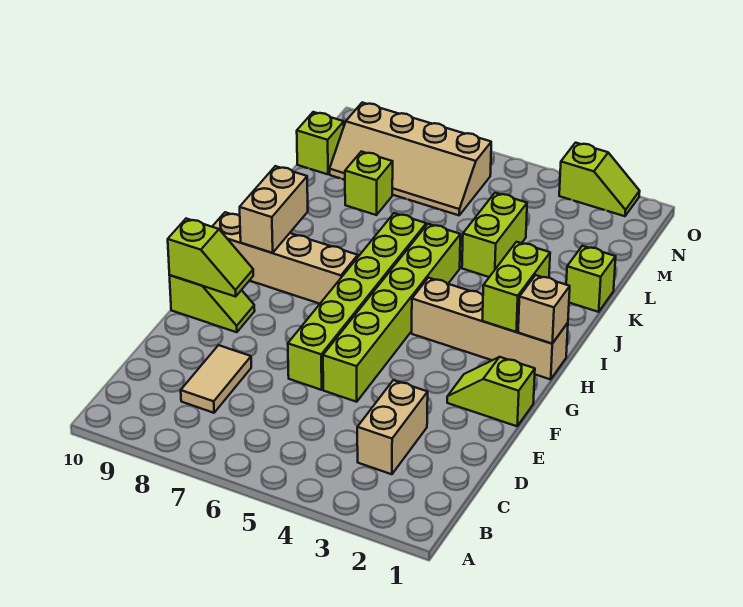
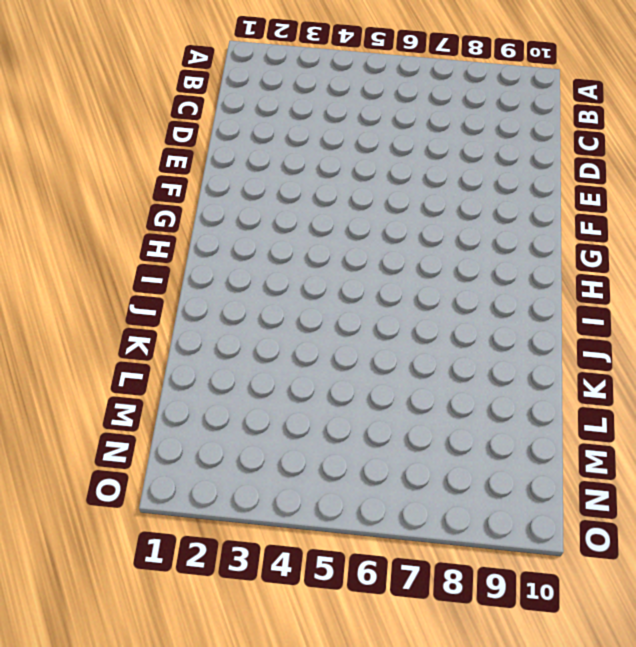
none -> tan 1x2 brick [357,380,428,474]
none -> tan 1x2 tile [181,345,251,413]
none -> lime 1x6 brick [323,224,460,402]

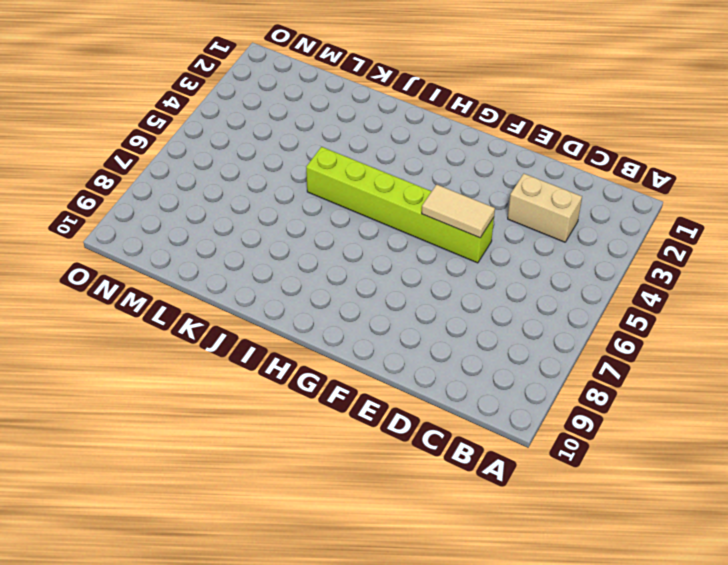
tan 1x2 tile [422,185,495,238] -> tan 1x2 tile moved to [181,345,251,413]
none -> lime 1x6 brick [288,213,426,390]
none -> lime 1x2 slope [447,357,535,426]
none -> lime 1x2 slope [170,275,255,332]

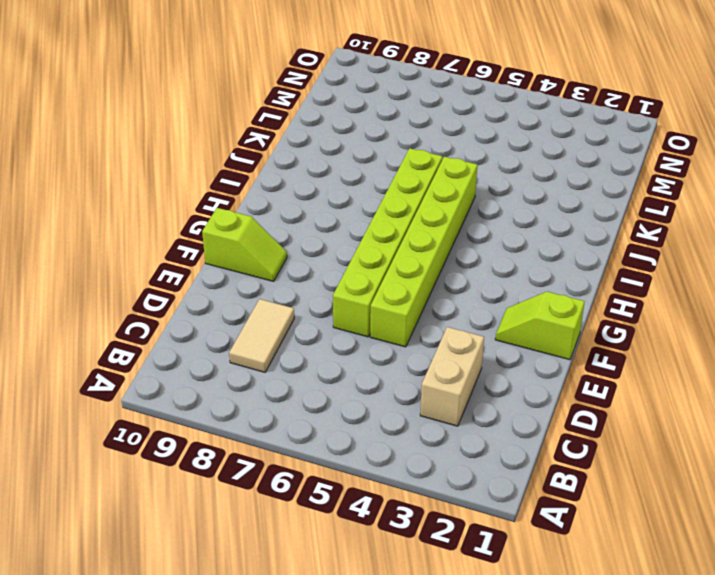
none -> tan 1x4 brick [412,278,568,379]
none -> tan 1x4 brick [212,212,358,304]
none -> lime 1x1 brick [566,246,616,312]

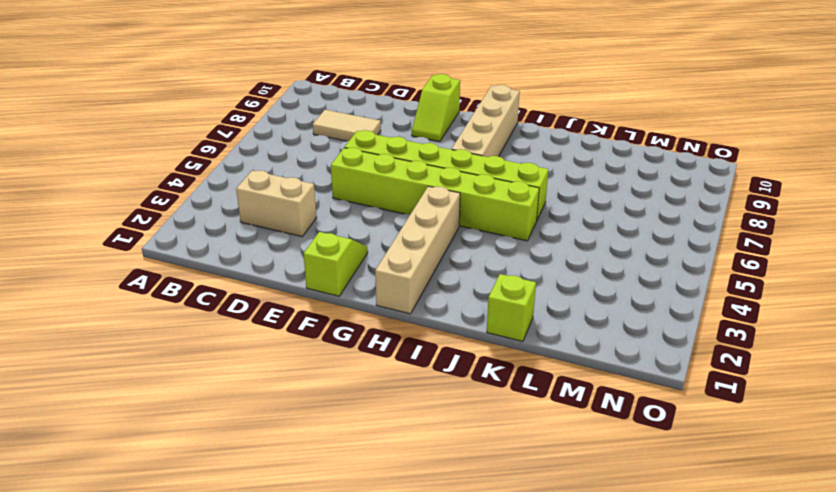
none -> lime 1x2 brick [462,193,527,277]
none -> lime 1x1 brick [345,152,393,215]
none -> tan 2x4 slope [330,103,491,215]

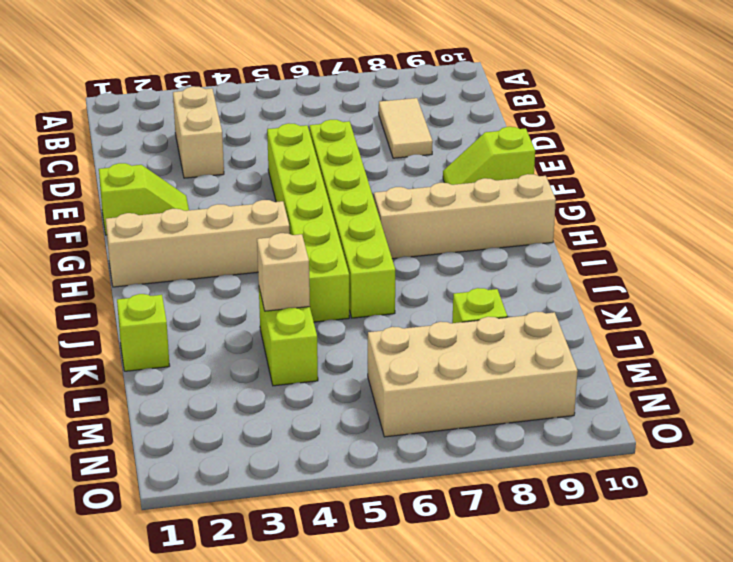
tan 1x1 brick [257,233,310,311] -> tan 1x1 brick moved to [518,275,570,344]
tan 2x4 brick [368,312,578,437] -> tan 2x4 slope [330,103,491,215]
none -> lime 1x1 brick [297,112,344,174]
none -> lime 1x2 slope [559,143,640,216]
none -> lime 1x2 slope [168,219,253,297]

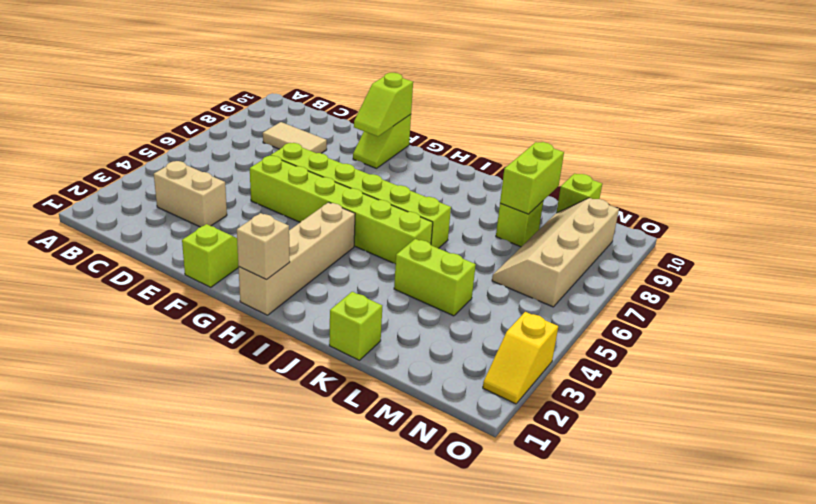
lime 1x2 brick [500,142,564,214] -> lime 1x2 brick turned to [482,242,550,332]
yellow 1x2 slope [483,312,558,404] -> lime 1x2 slope [559,143,640,216]
none -> tan 1x4 brick [212,212,358,304]
none -> tan 1x2 brick [240,166,308,253]

